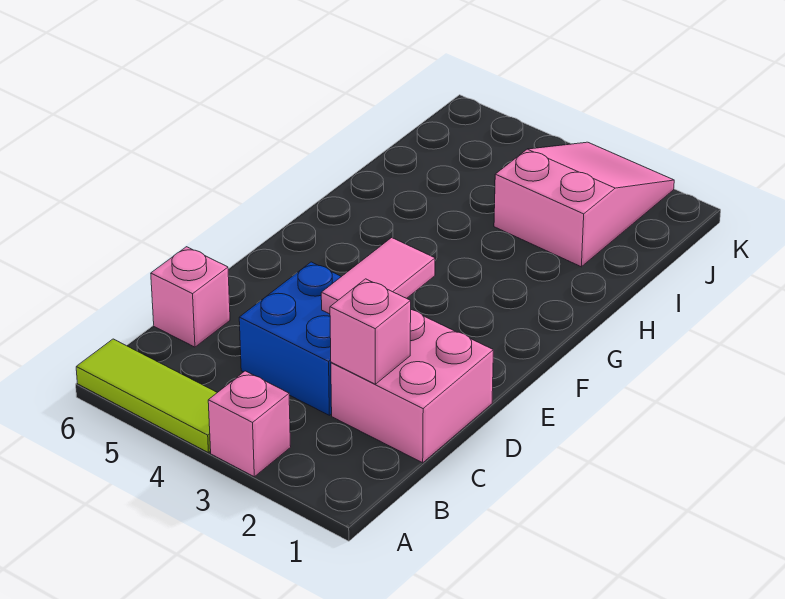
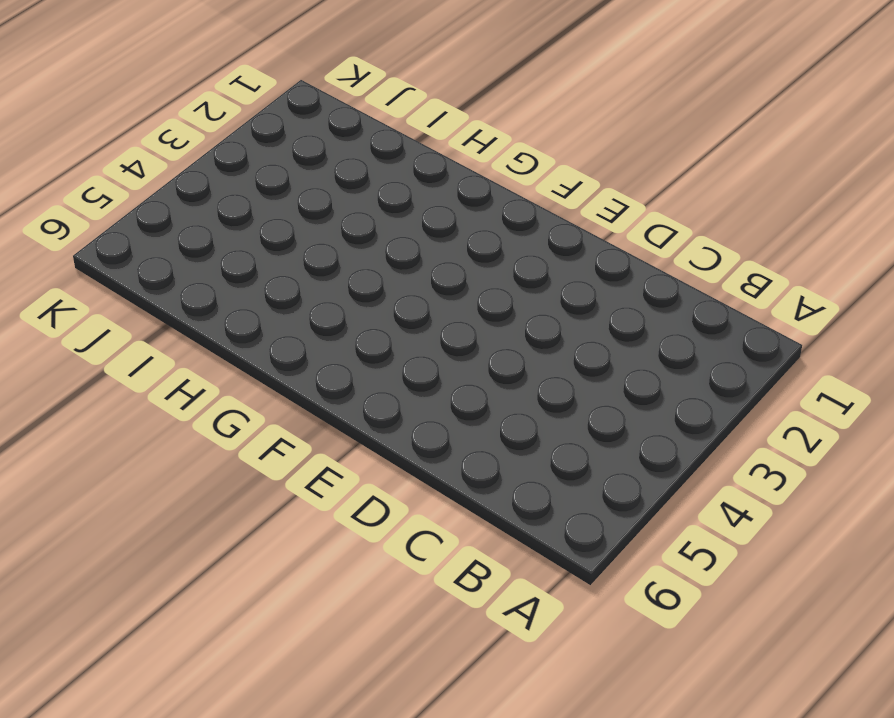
none -> pink 1x1 brick [208,371,291,477]
none -> lime 1x3 tile [76,339,217,453]

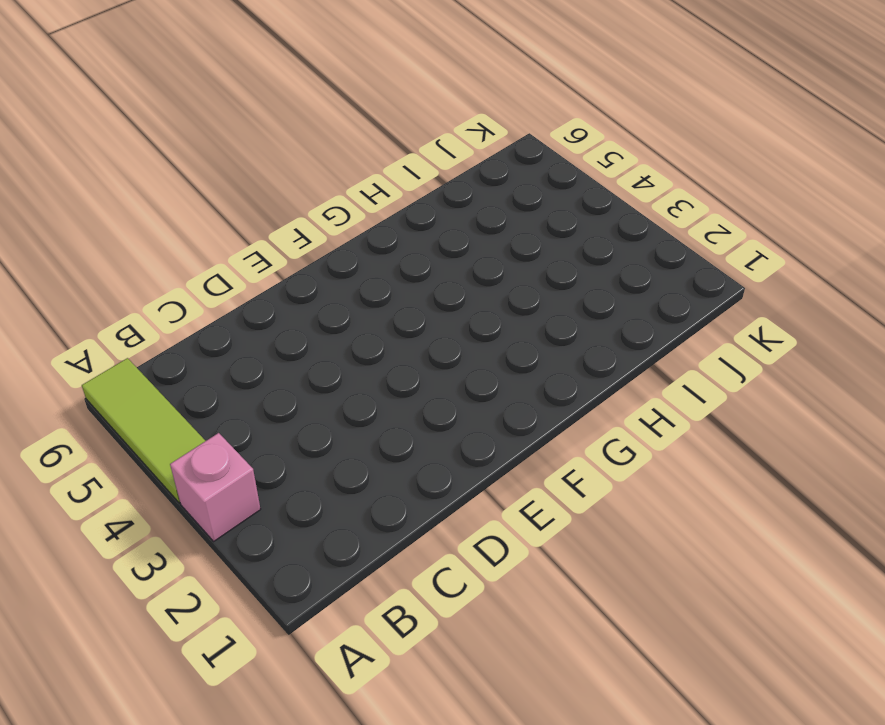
none -> pink 2x2 brick [331,310,493,463]
none -> blue 2x2 brick [239,262,341,415]

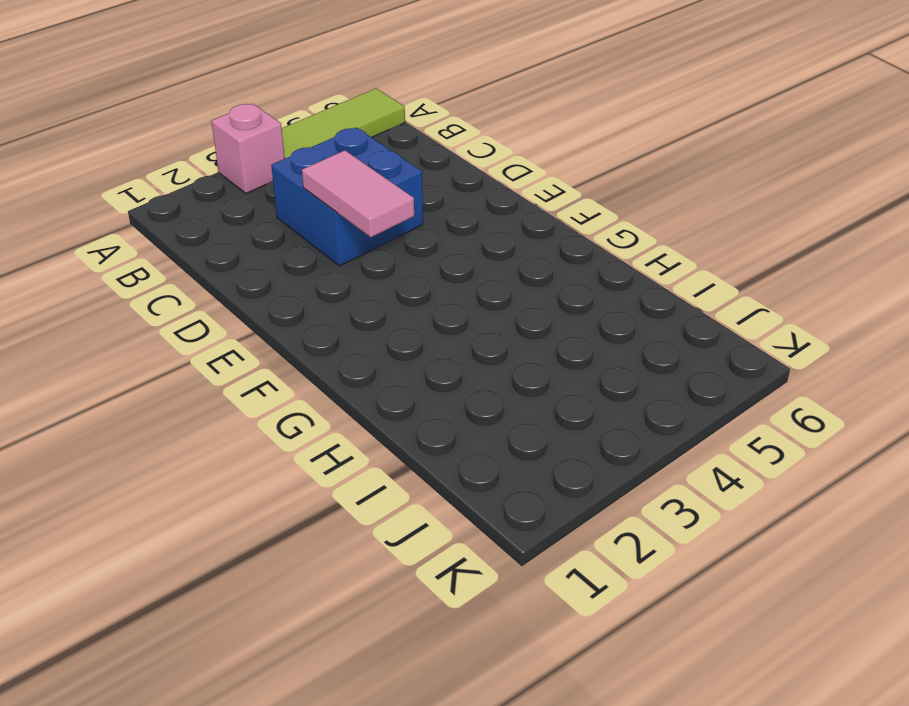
none -> pink 2x2 brick [331,310,493,463]
none -> pink 1x1 brick [151,247,230,347]

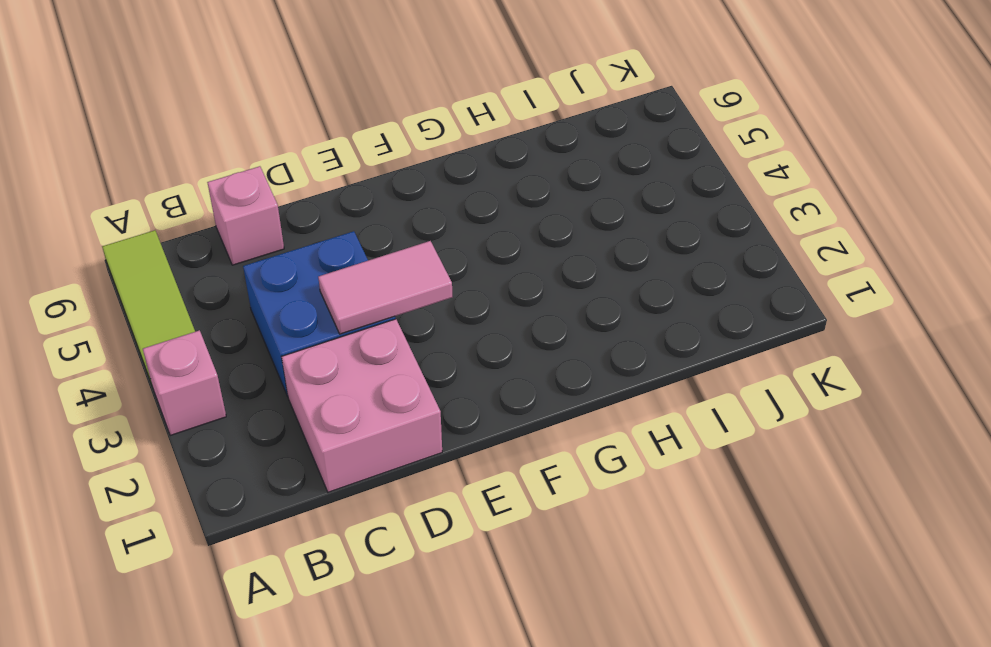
none -> pink 2x3 slope [494,142,674,267]
none -> pink 1x1 brick [330,279,411,384]

